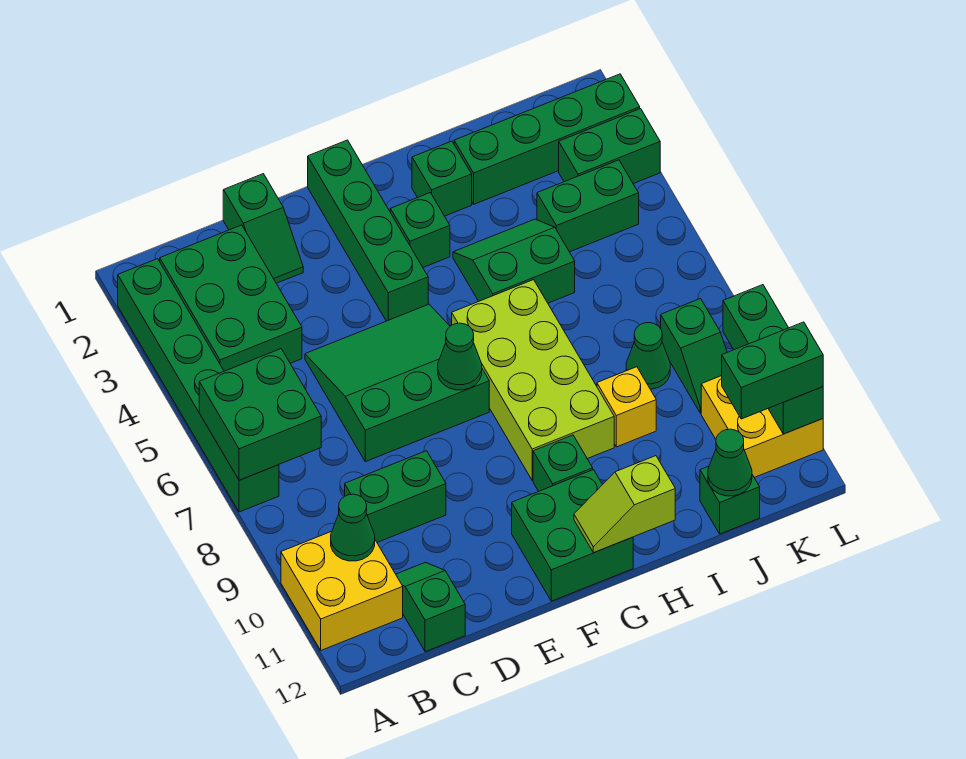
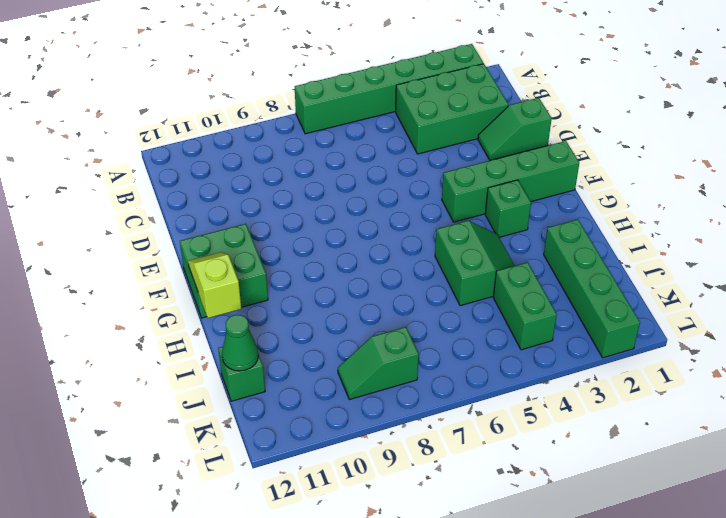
none -> yellow 2x2 brick [281,531,403,650]
none -> green 1x2 brick [345,451,446,542]
none -> green 1x2 slope [396,562,465,652]

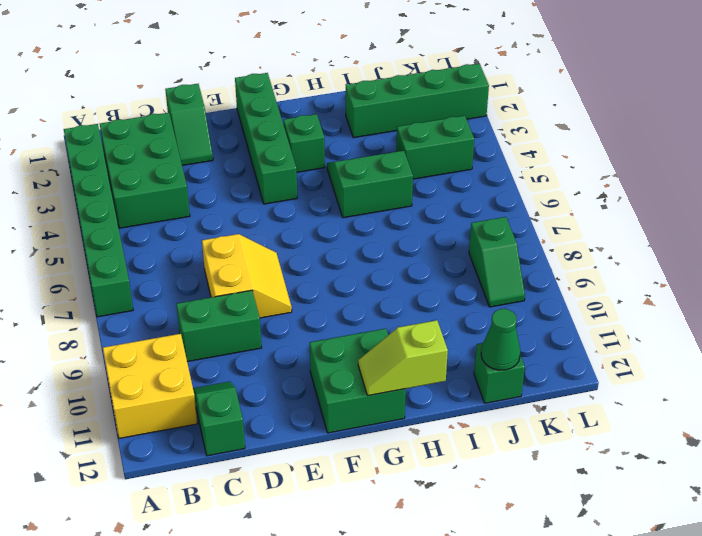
yellow 2x2 slope [202,234,292,318] -> green 3x3 slope [305,304,489,462]
none -> lime 2x4 brick [452,280,614,480]
none -> green 1x1 brick [533,435,593,491]
none -> green 1x1 brick [412,141,472,216]

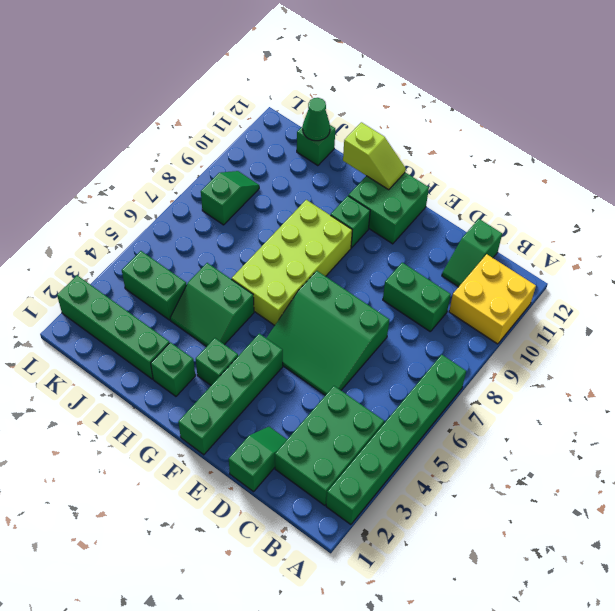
none -> yellow 1x1 brick [597,367,656,447]
none -> green 1x1 cone [626,323,670,389]
none -> green 1x2 brick [559,109,660,184]

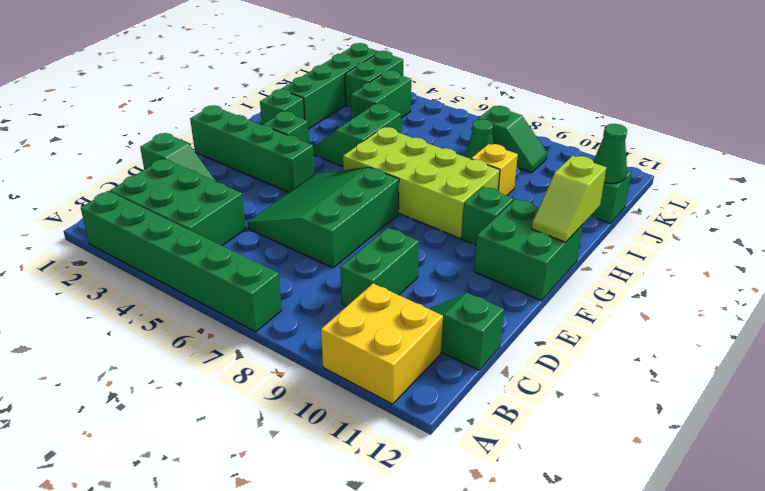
none -> yellow 2x2 brick [701,376,823,477]
none -> green 2x2 brick [199,349,321,480]
none -> green 1x1 cone [331,494,375,561]

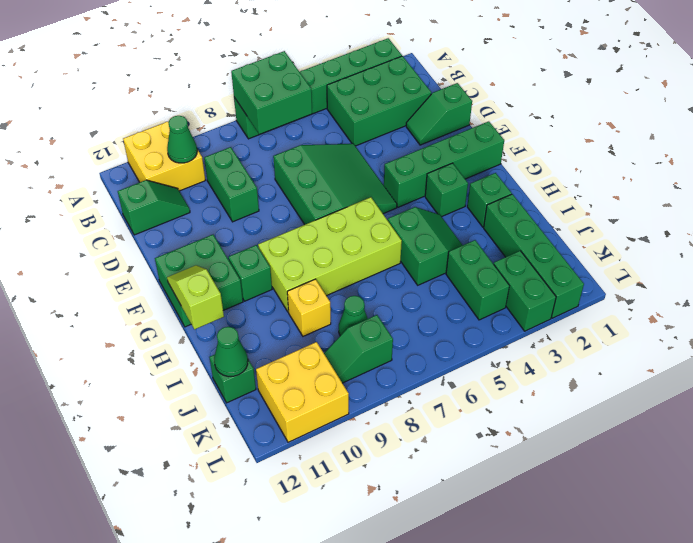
none -> green 1x1 cone [438,323,482,390]
none -> green 1x3 brick [723,285,823,434]
none -> green 1x2 brick [722,322,823,419]

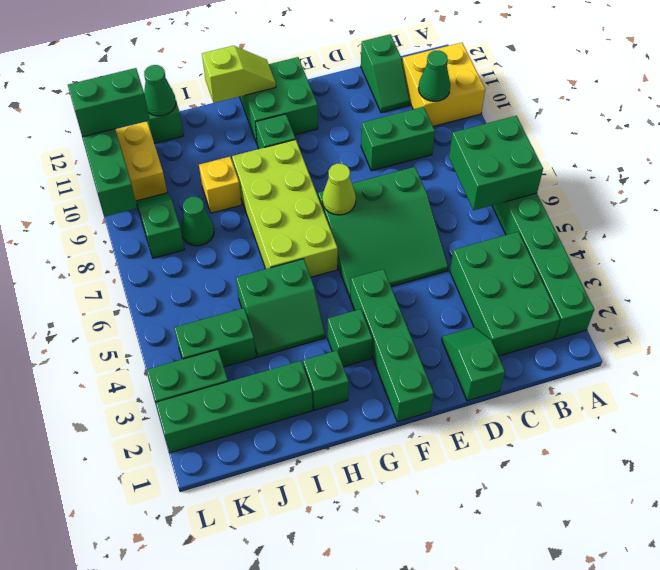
lime 1x1 cone [322,164,356,215] -> green 1x1 cone [438,323,482,390]

